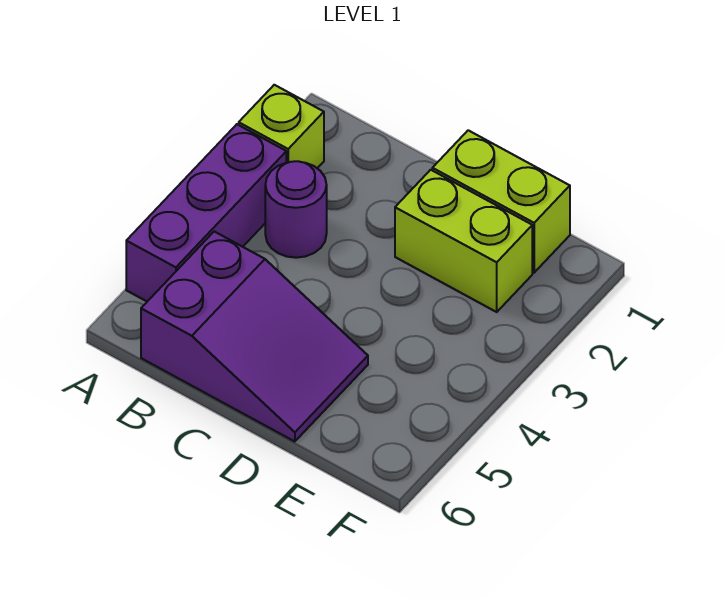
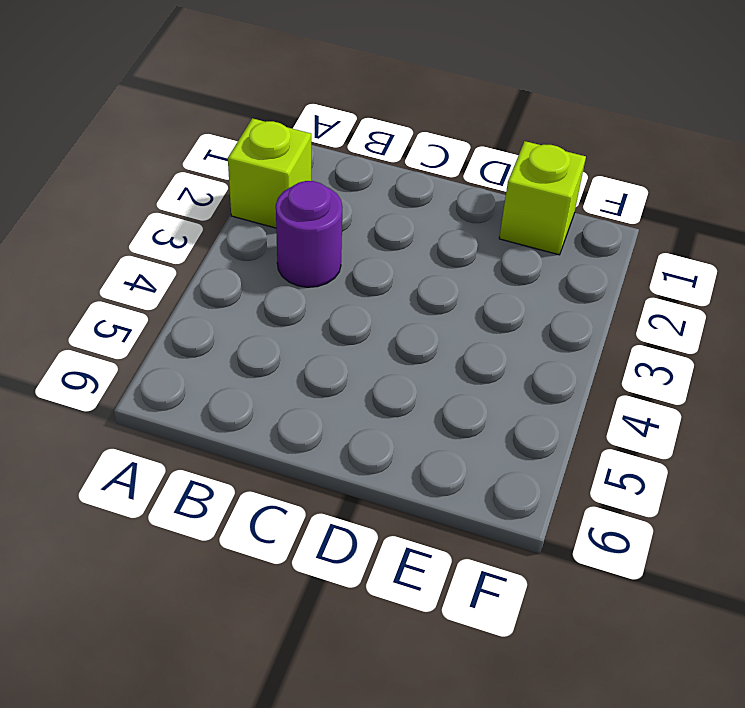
lime 1x1 brick [499,141,586,255] -> lime 1x2 brick [432,130,570,273]
none -> purple 1x3 brick [126,124,286,301]
none -> purple 2x3 slope [141,232,368,442]

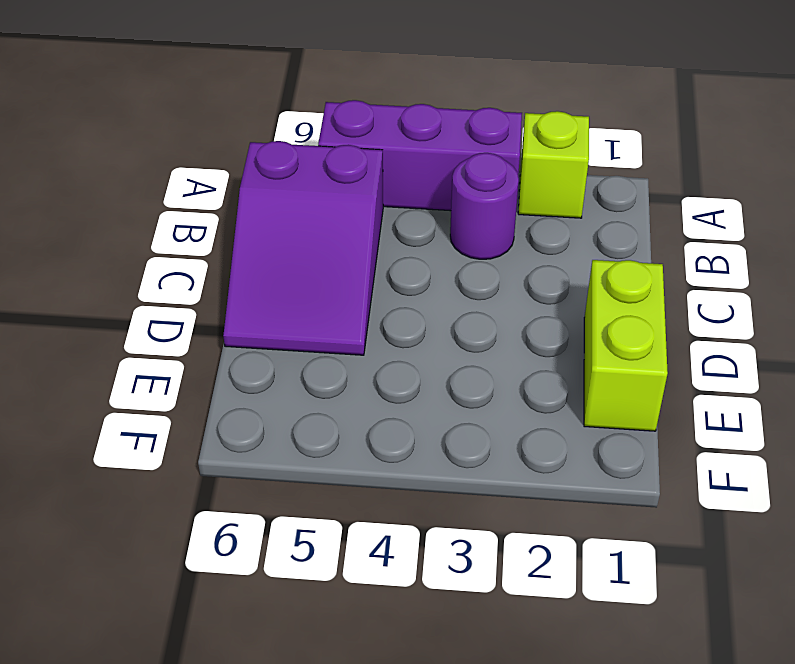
none -> lime 1x2 brick [395,170,532,312]

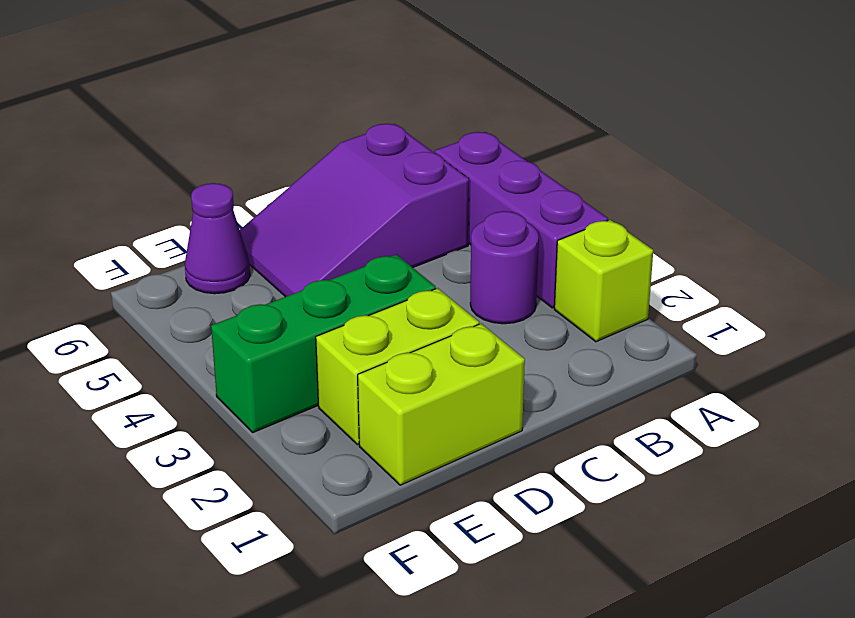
green 1x3 brick [211,254,436,432] -> none
purple 1x1 cone [185,183,250,294] -> none

